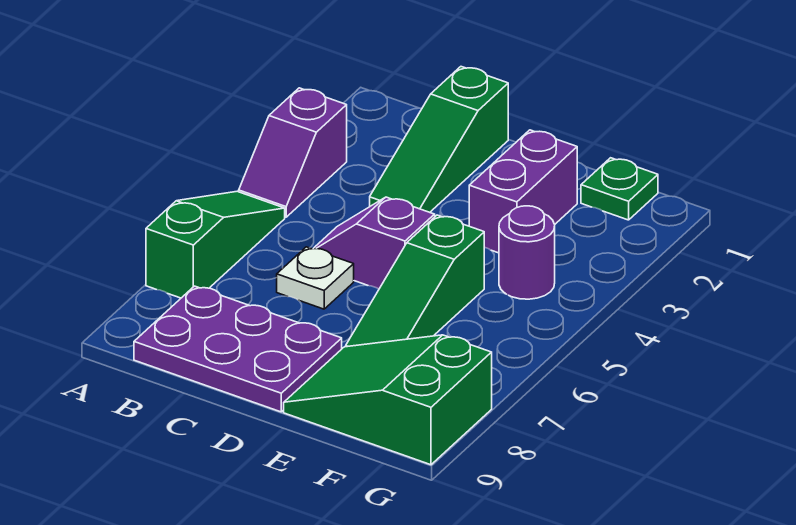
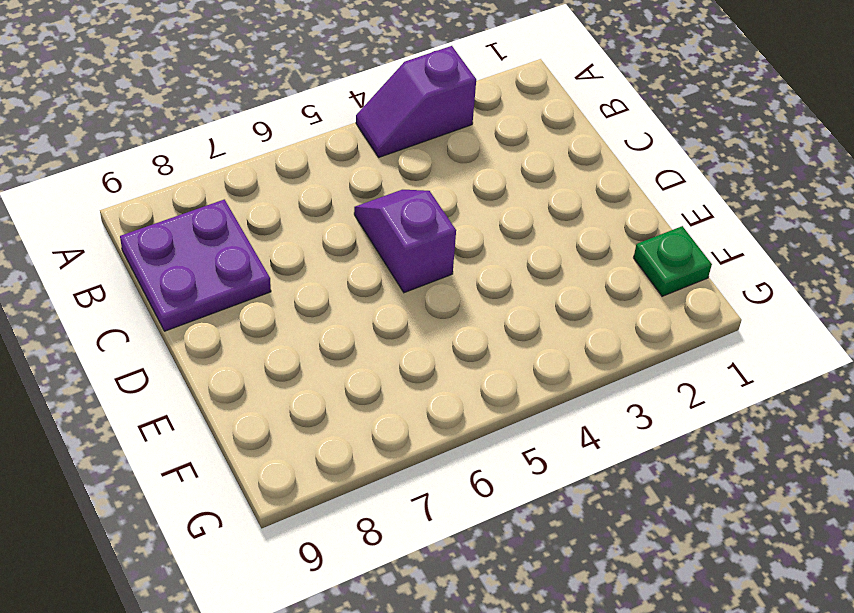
purple 2x2 plate [120,199,271,331] -> purple 2x3 plate [134,286,342,412]
none -> green 1x3 slope [146,191,285,298]
none -> green 1x3 slope [370,67,508,212]

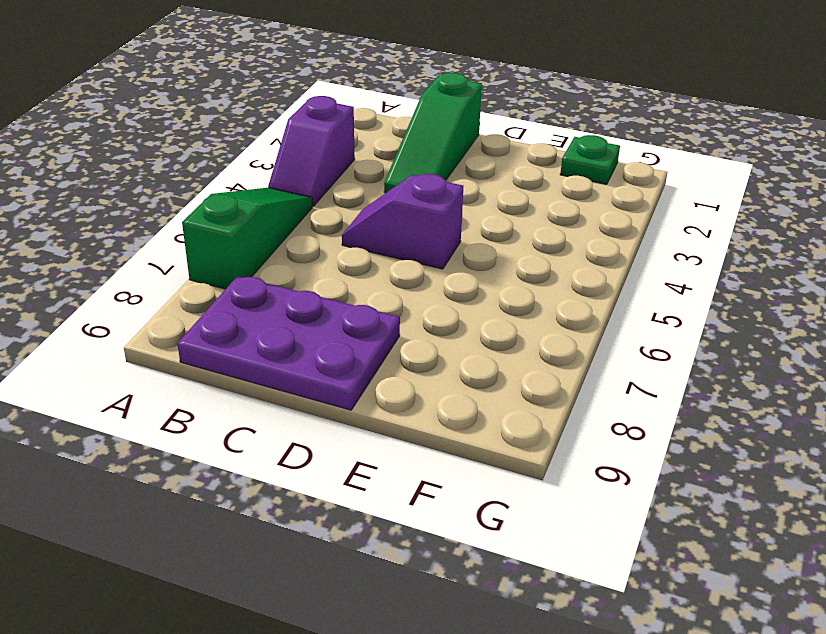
none -> white 1x1 plate [277,247,354,309]
none -> purple 1x2 brick [469,130,577,253]

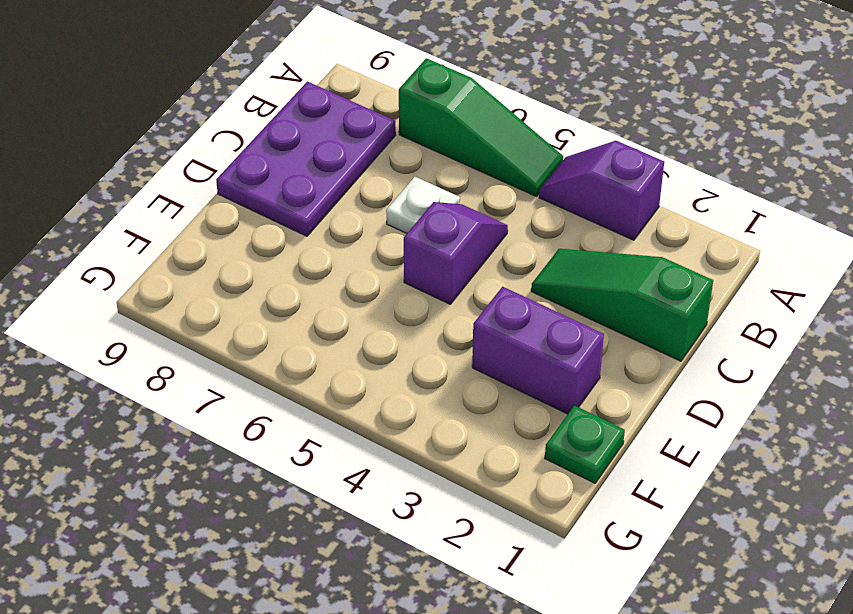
none -> green 1x3 slope [346,215,484,347]
none -> green 2x3 slope [284,335,492,465]

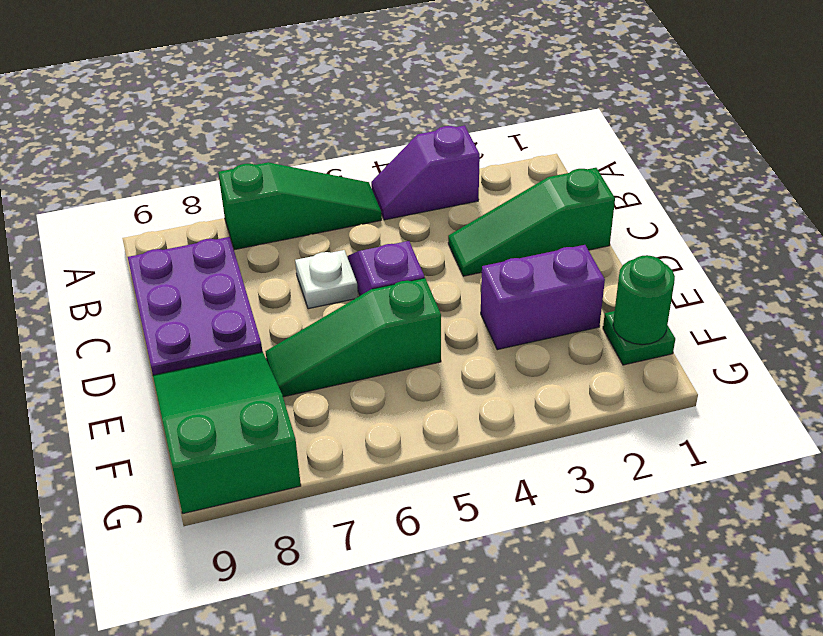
green 1x1 round brick [613,255,675,345] -> none
none -> purple 1x1 round brick [499,206,555,299]

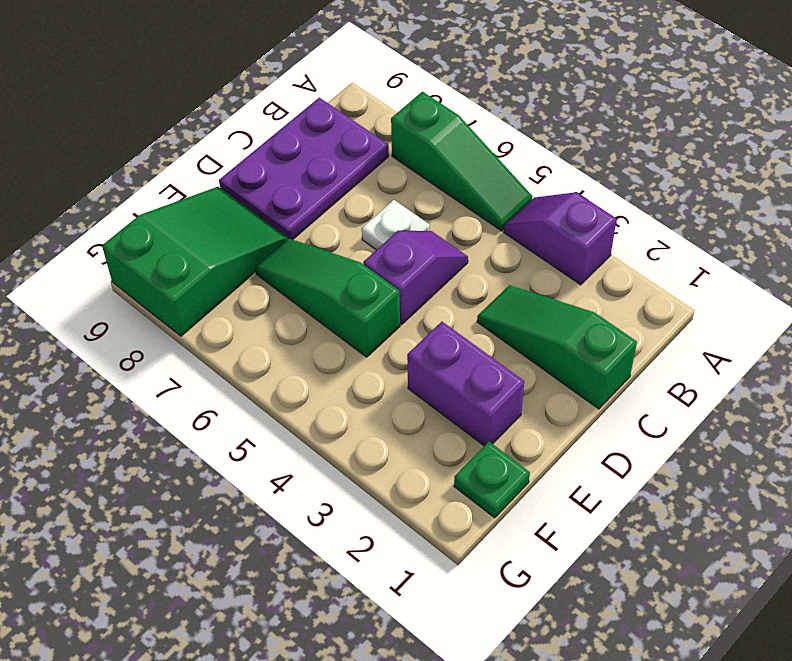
none -> purple 1x1 round brick [499,206,555,299]

